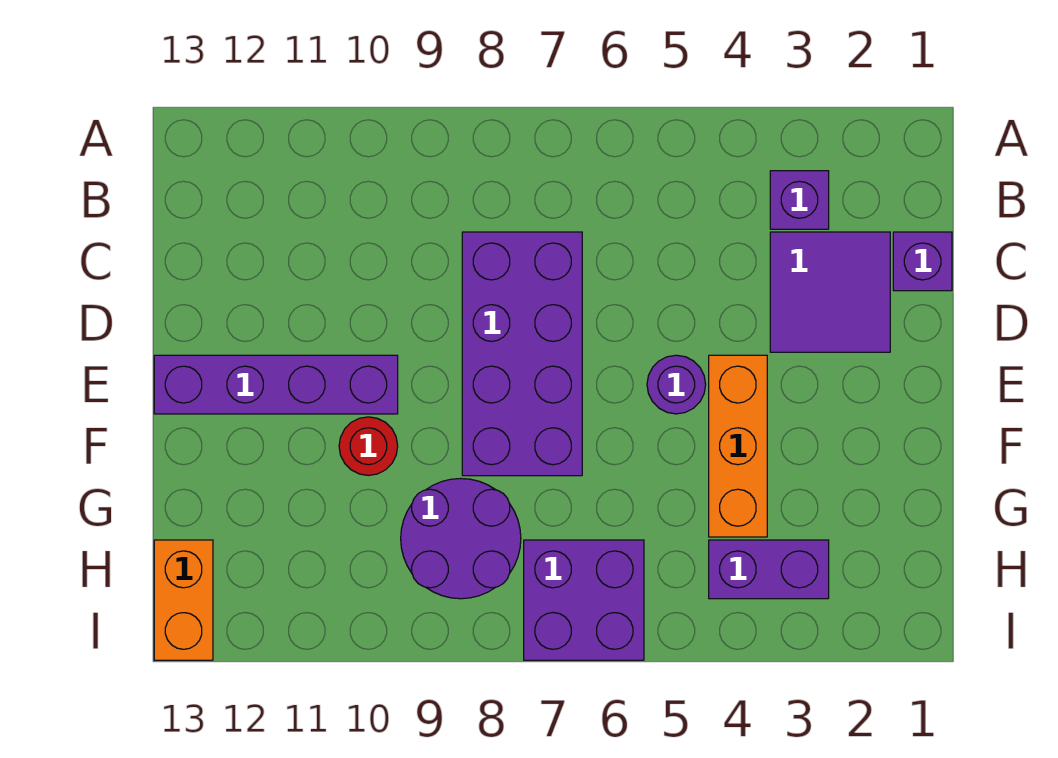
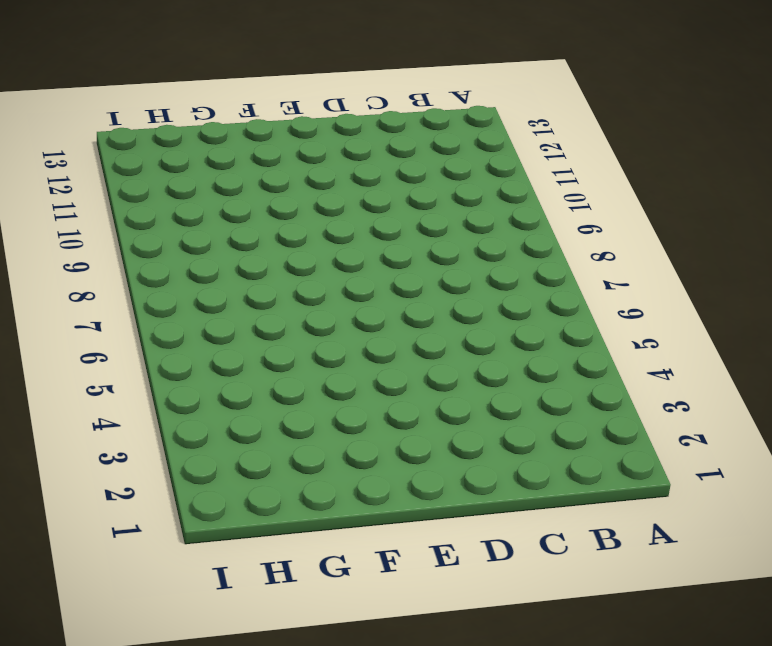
none -> purple 1x1 brick [770,171,829,229]
none -> purple 1x1 brick [893,232,952,291]
none -> purple 2x2 tile [770,232,890,352]

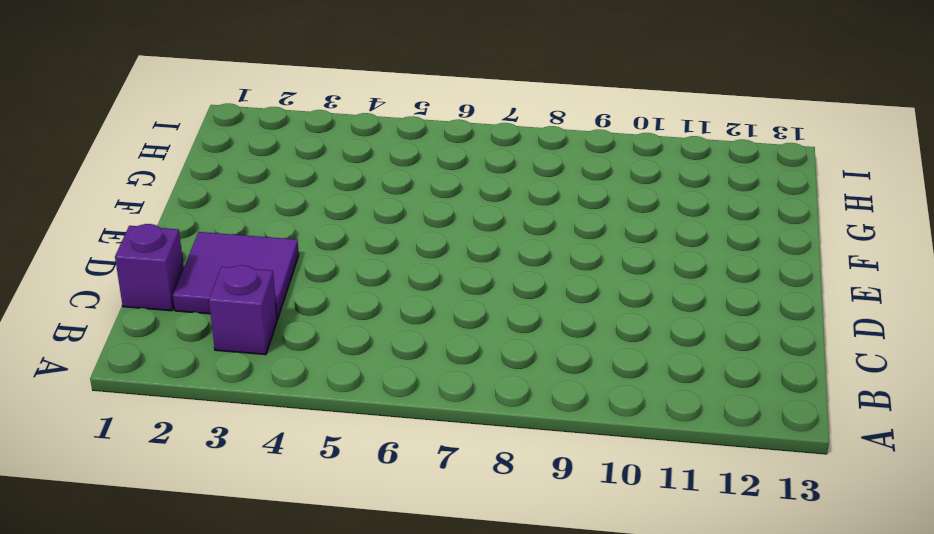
none -> purple 2x4 brick [462,232,582,476]
none -> orange 1x3 brick [709,355,767,537]
none -> purple 1x1 round brick [647,355,706,414]

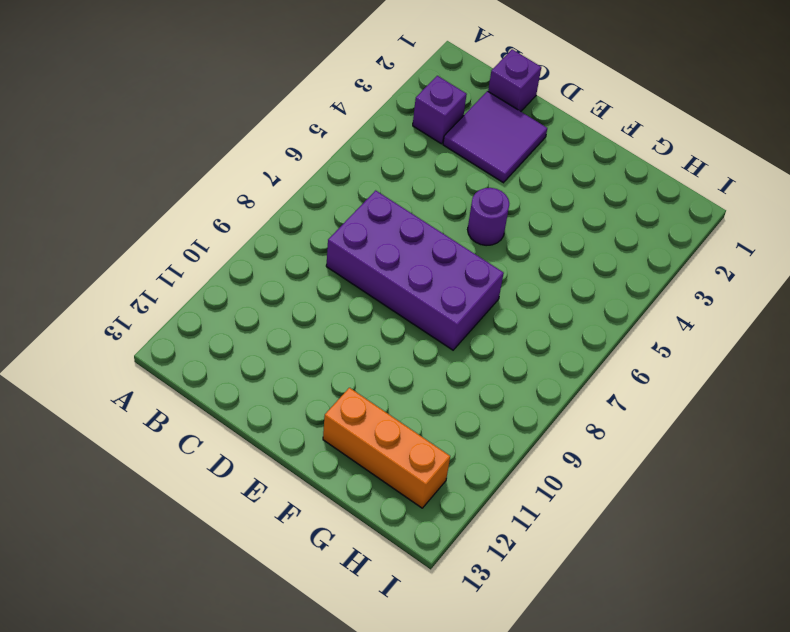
orange 1x3 brick [323,388,450,508] -> orange 1x3 brick moved to [709,355,767,537]
none -> purple 1x4 brick [154,355,398,414]
none -> red 1x1 round brick [339,417,398,475]
none -> purple 2x2 round brick [401,478,521,599]

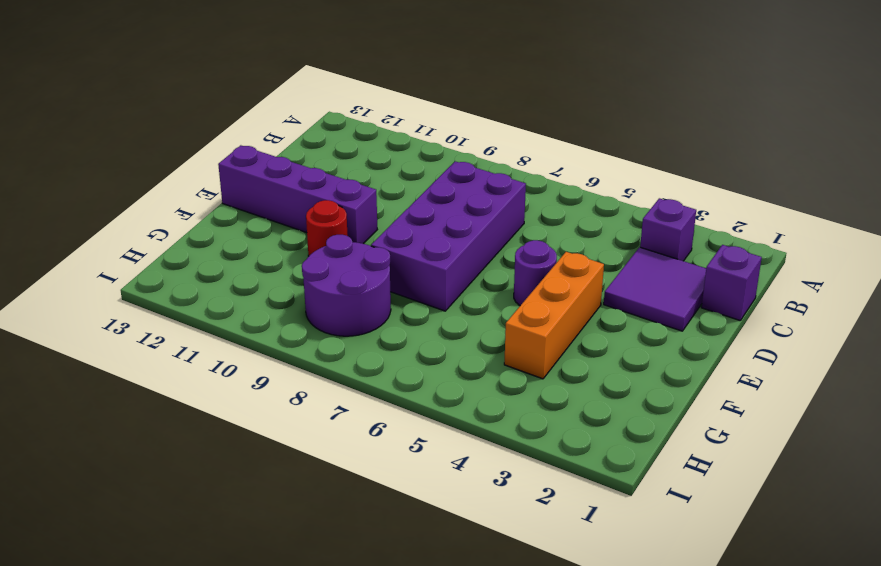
none -> purple 1x2 brick [709,540,829,599]
none -> purple 2x2 brick [524,540,644,660]
none -> orange 1x2 brick [154,540,213,660]

